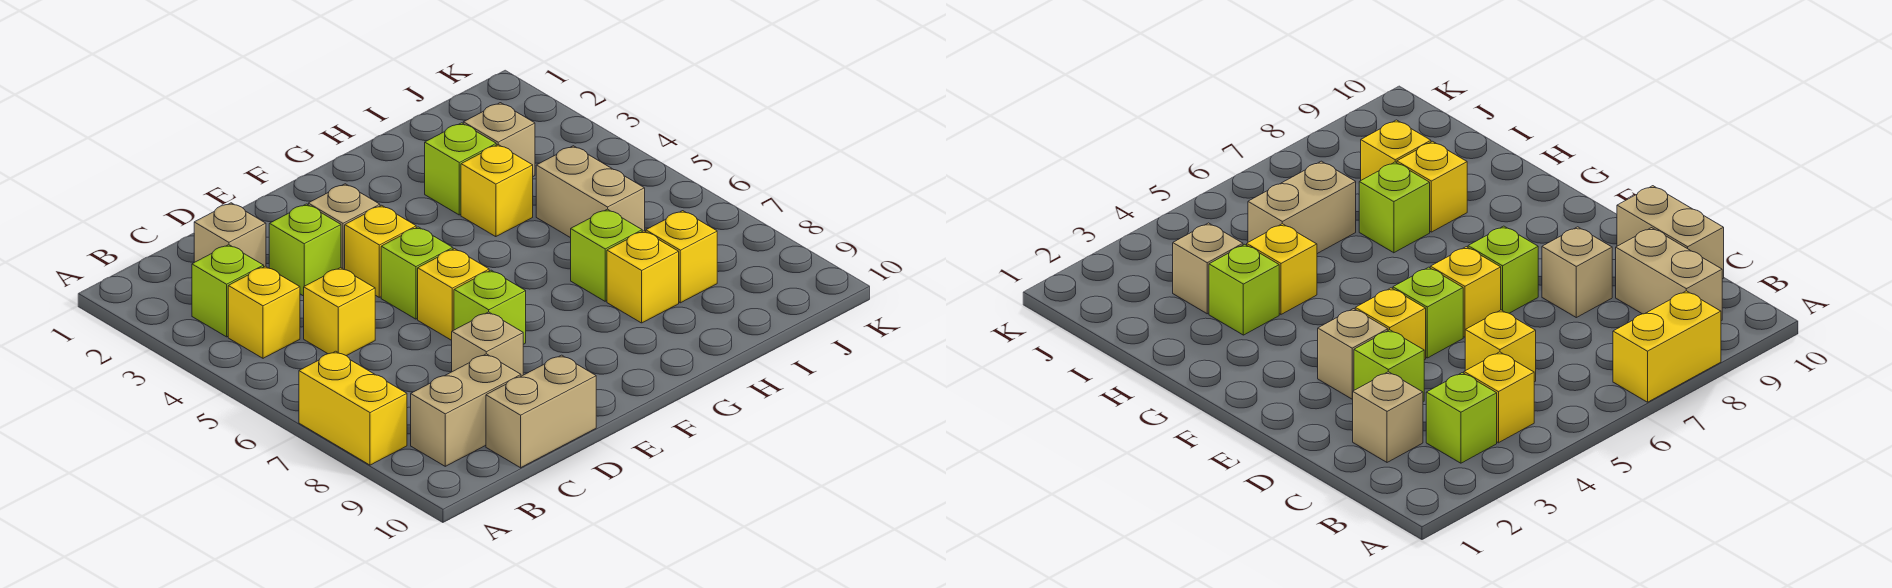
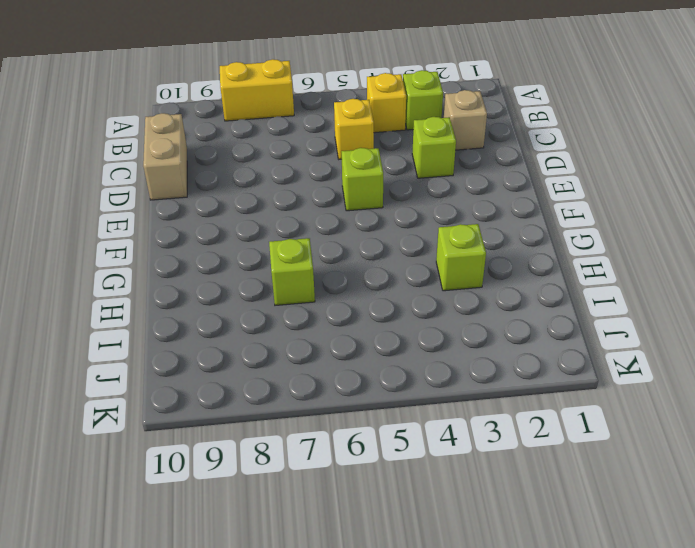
none -> tan 1x2 brick [411,354,521,466]
none -> tan 1x1 brick [452,312,523,376]
none -> tan 1x1 brick [308,184,380,270]

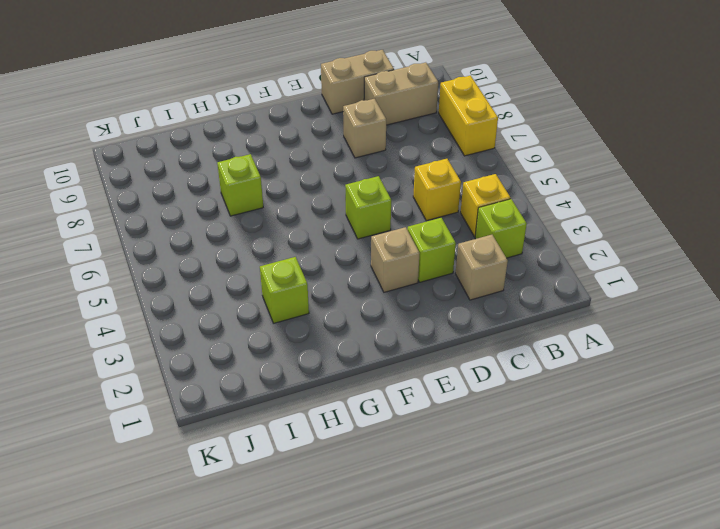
none -> yellow 1x1 brick [345,205,416,297]
none -> yellow 1x1 brick [418,249,489,340]
none -> lime 1x1 brick [454,270,526,344]

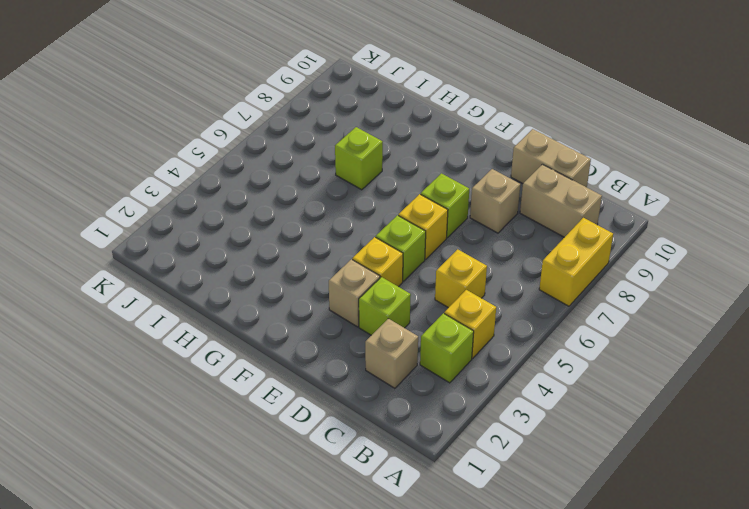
none -> lime 1x1 brick [425,123,496,215]
none -> yellow 1x1 brick [461,145,533,237]
none -> yellow 1x1 brick [607,231,679,323]

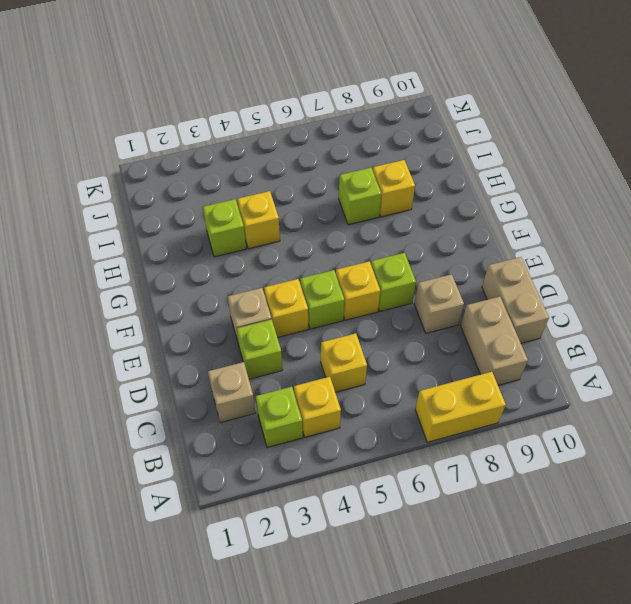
none -> tan 1x1 brick [463,103,535,176]
none -> tan 1x2 brick [536,146,645,238]
none -> yellow 1x1 brick [646,211,717,303]

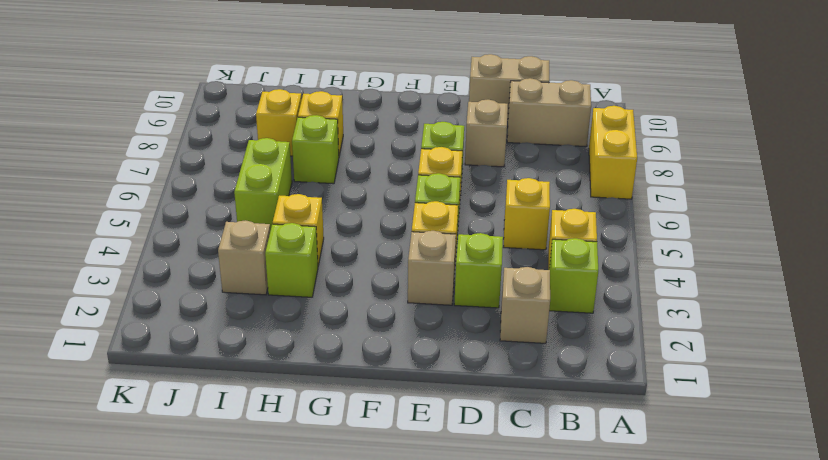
lime 1x2 brick [234,138,292,231] -> tan 1x2 brick [536,146,645,238]

